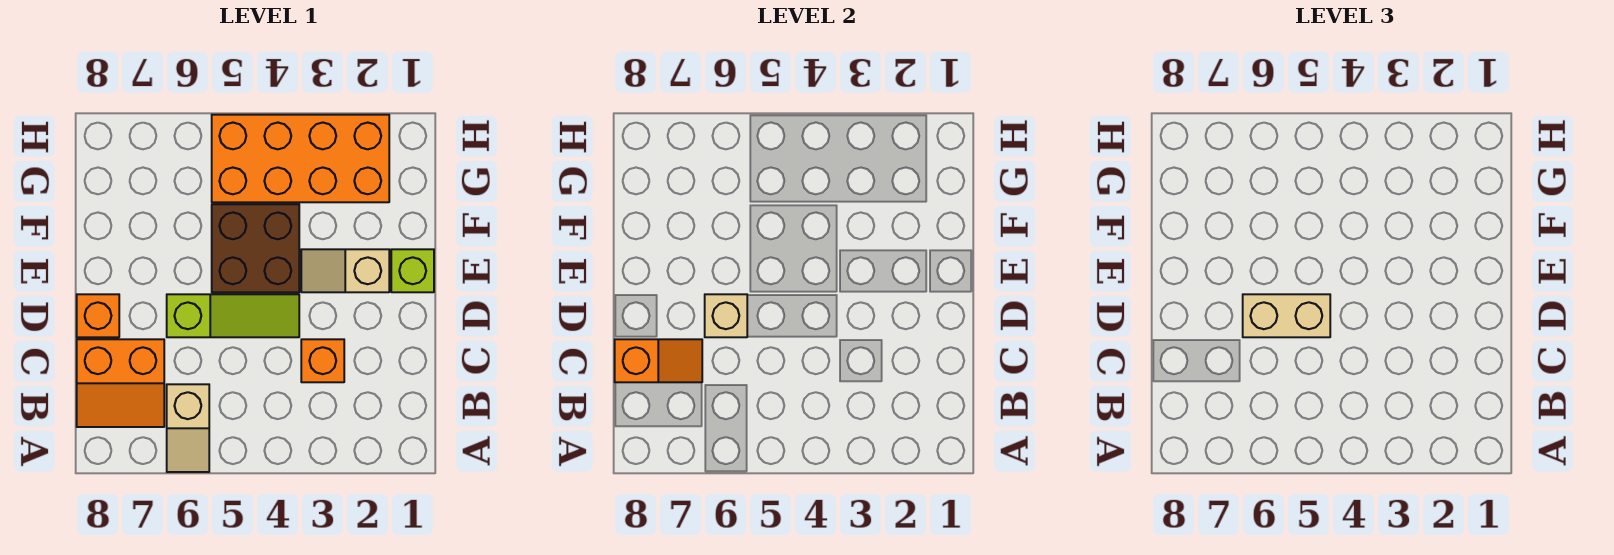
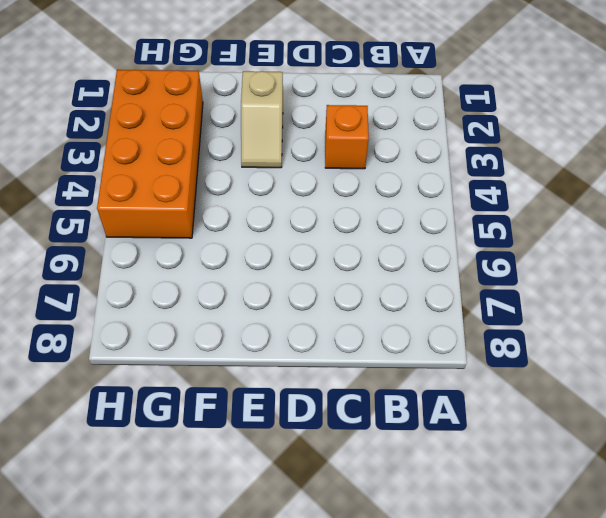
none -> tan 1x2 slope [167,384,209,472]
none -> orange 2x2 slope [77,339,164,427]
none -> lime 1x3 slope [167,294,299,337]

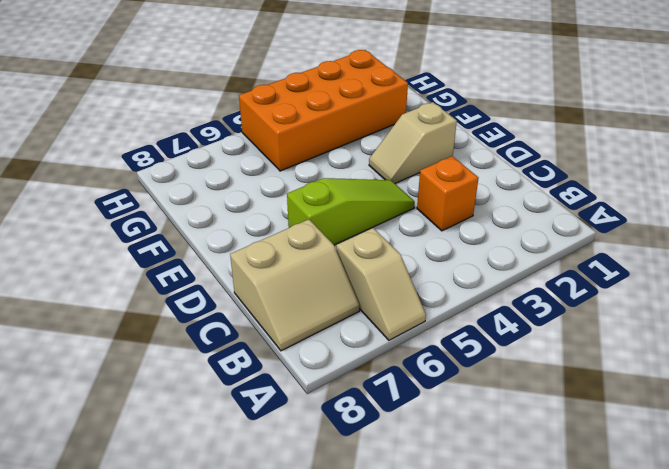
tan 2x2 slope [230,219,359,351] -> orange 2x2 slope [77,339,164,427]
none -> orange 1x1 brick [77,294,119,337]
none -> lime 1x1 brick [391,249,434,292]
none -> brown 2x2 brick [212,204,299,292]

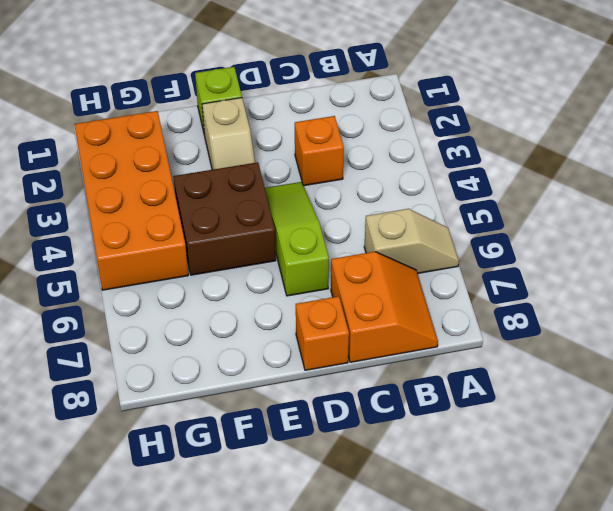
none -> orange 1x2 slope [615,339,702,382]
none -> tan 1x1 brick [705,294,747,337]
none -> tan 1x2 brick [1243,294,1330,337]

